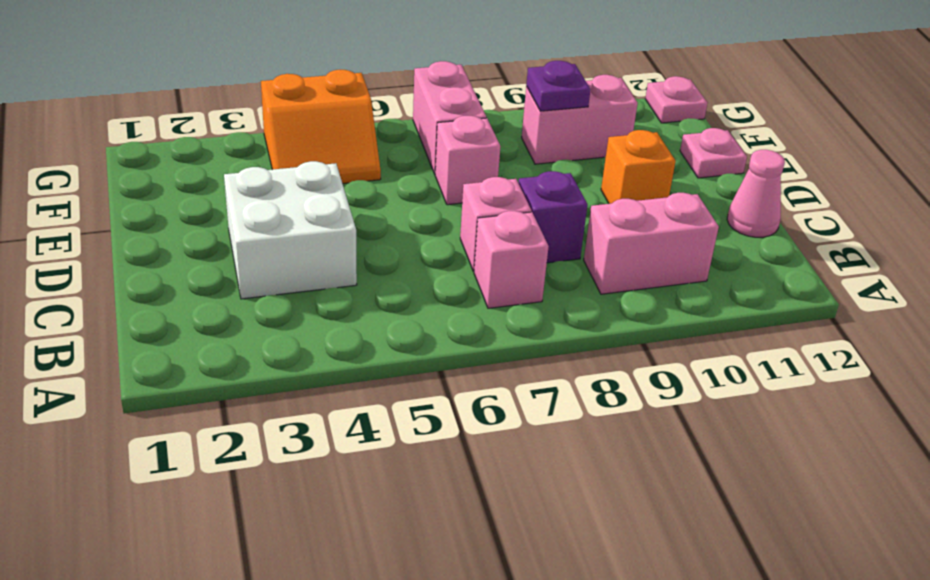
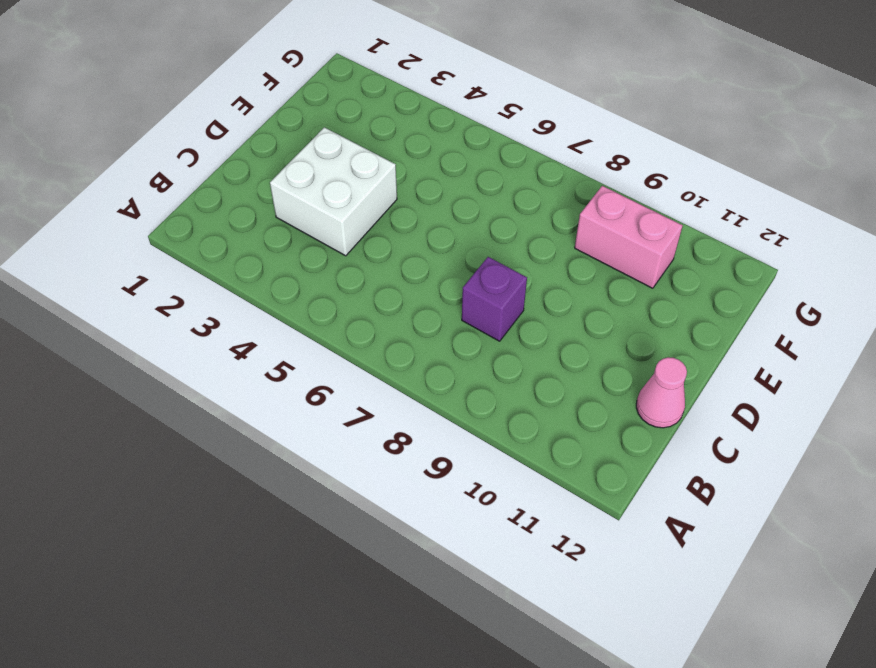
none -> pink 1x1 brick [474,211,549,308]
none -> pink 1x2 brick [584,193,719,294]
none -> pink 1x1 brick [460,177,531,272]

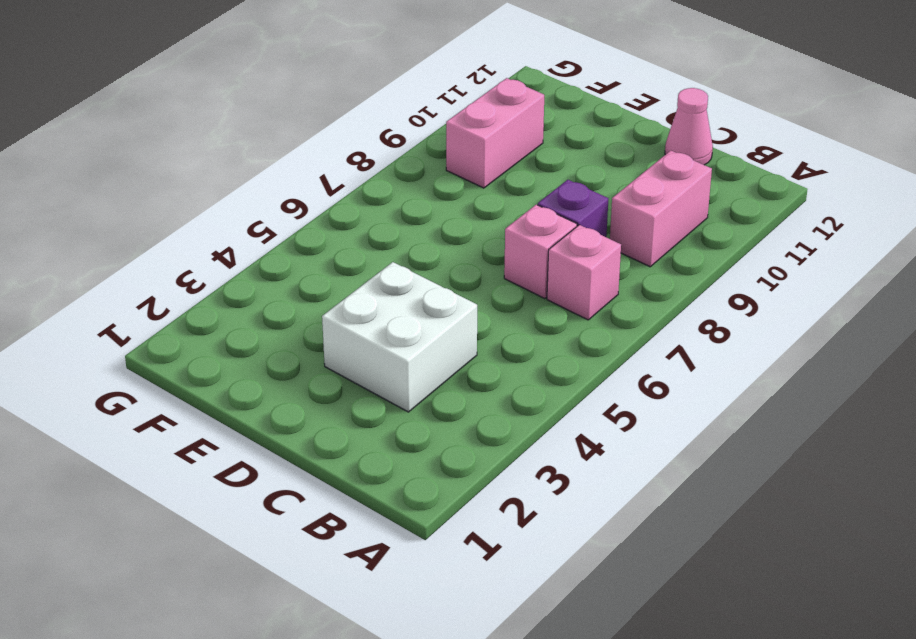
none -> orange 1x1 brick [601,130,676,204]
none -> pink 1x1 brick [435,116,500,205]
none -> pink 1x1 plate [680,128,747,178]

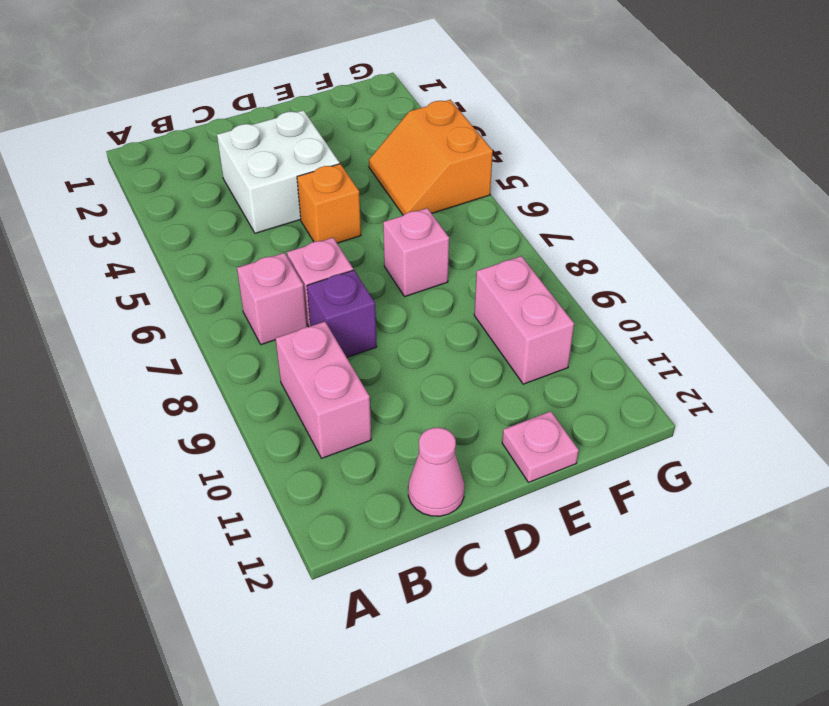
orange 1x1 brick [297,164,361,243] -> orange 1x1 brick moved to [601,130,676,204]
none -> pink 1x2 brick [413,61,486,174]
none -> pink 1x1 plate [645,76,707,123]
none -> purple 1x1 plate [526,61,591,111]

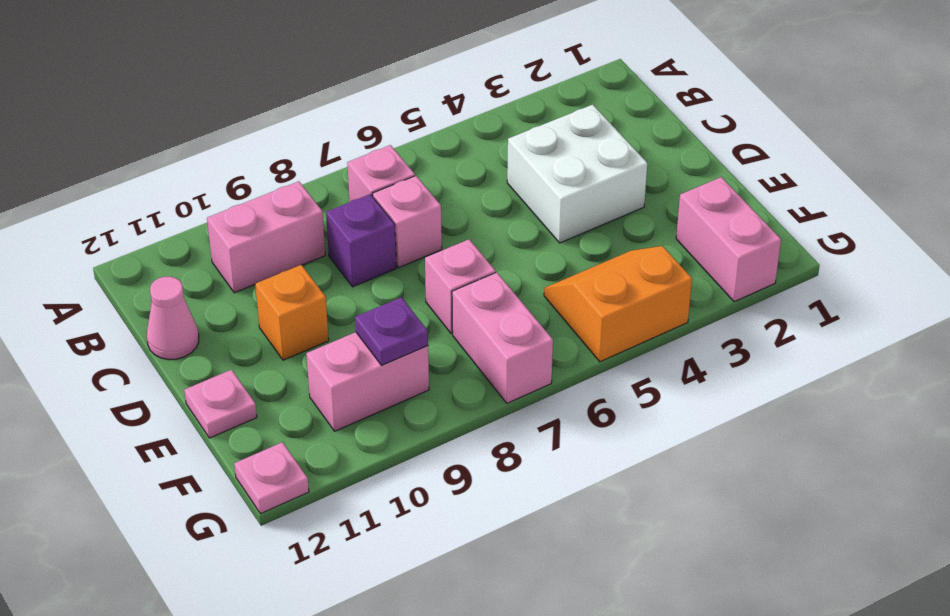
pink 1x2 brick [676,177,781,302] -> none

